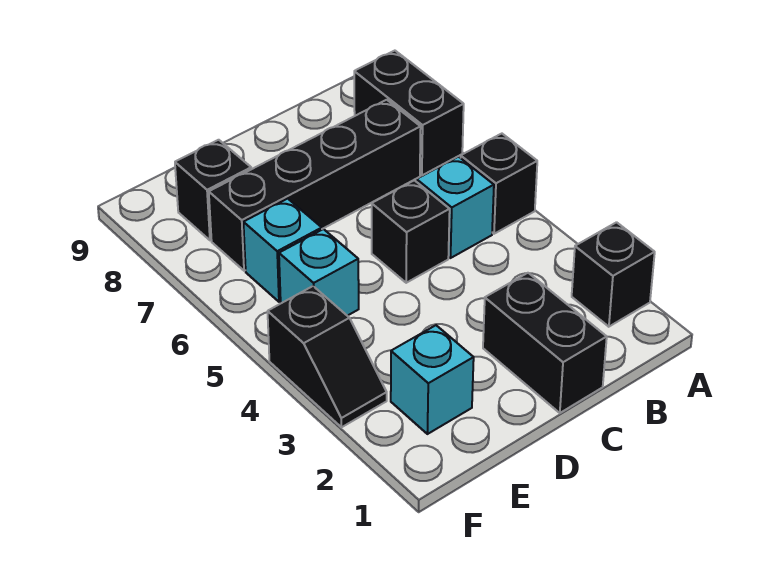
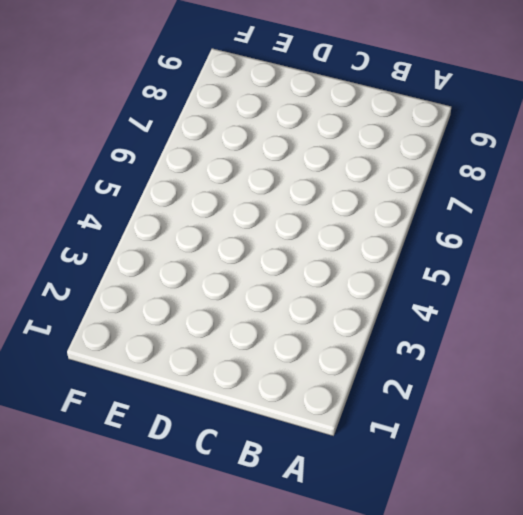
none -> black 1x1 brick [572,222,655,327]
none -> black 1x1 brick [461,134,537,234]
none -> black 1x2 brick [354,51,464,175]

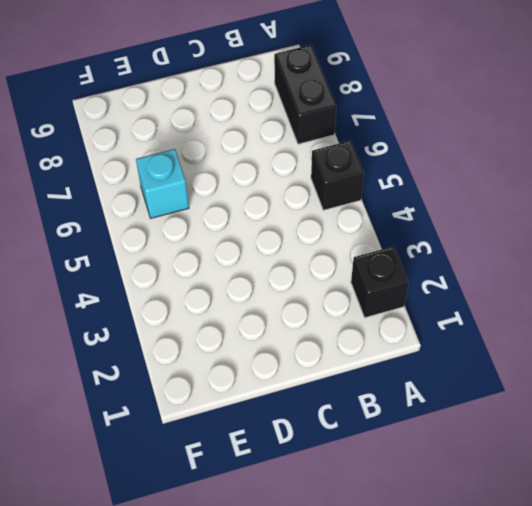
none -> cyan 1x1 brick [417,157,494,258]
none -> black 1x4 brick [209,100,421,271]
none -> black 1x2 brick [483,273,607,413]

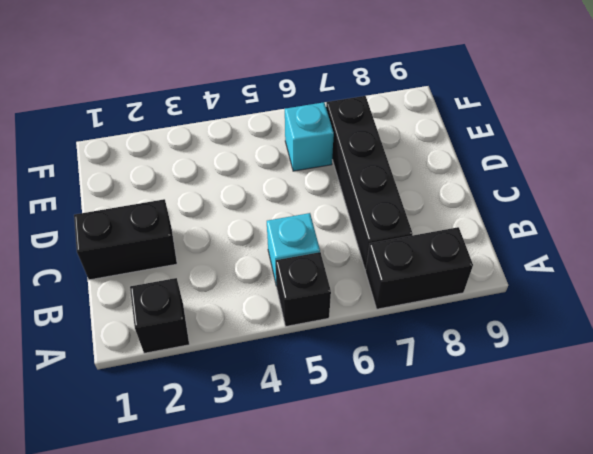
none -> black 1x1 brick [372,180,450,283]
none -> cyan 1x1 brick [391,325,474,434]
none -> cyan 1x1 brick [279,229,359,316]

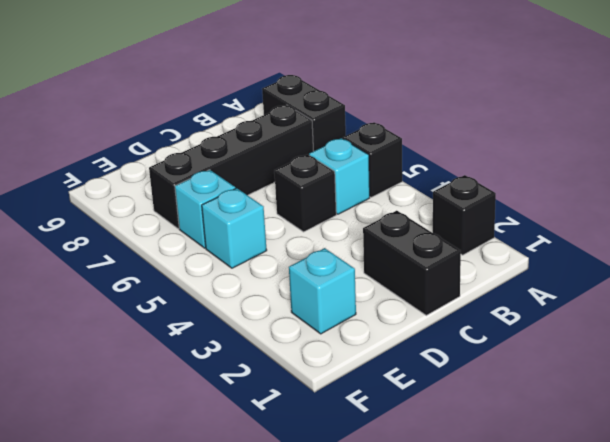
none -> black 1x1 brick [175,140,251,240]
none -> black 1x2 slope [268,286,387,427]

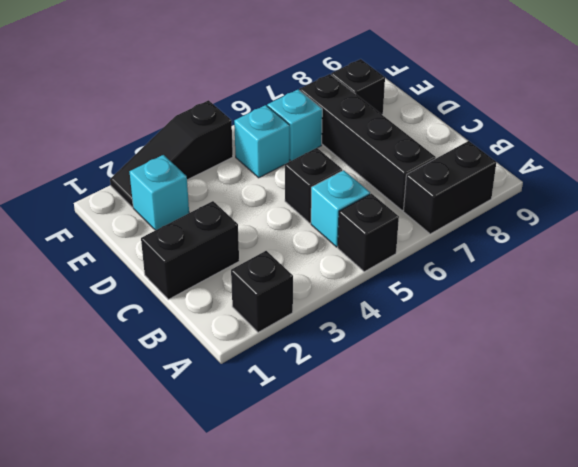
black 1x3 slope [110,100,233,207] -> black 1x2 slope [268,286,387,427]

